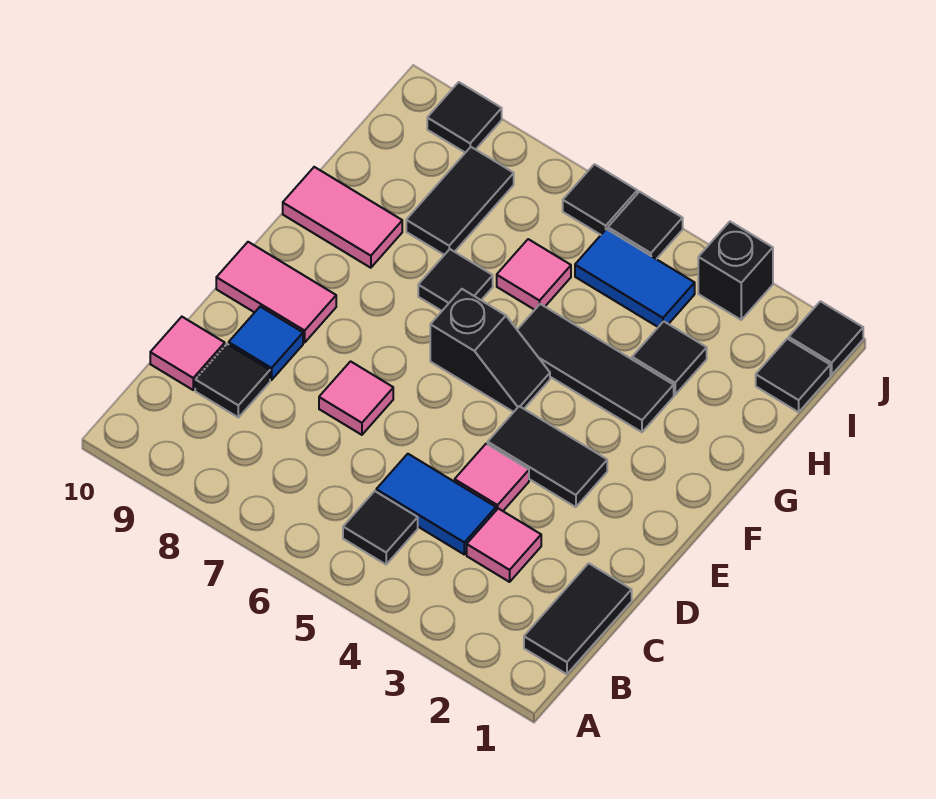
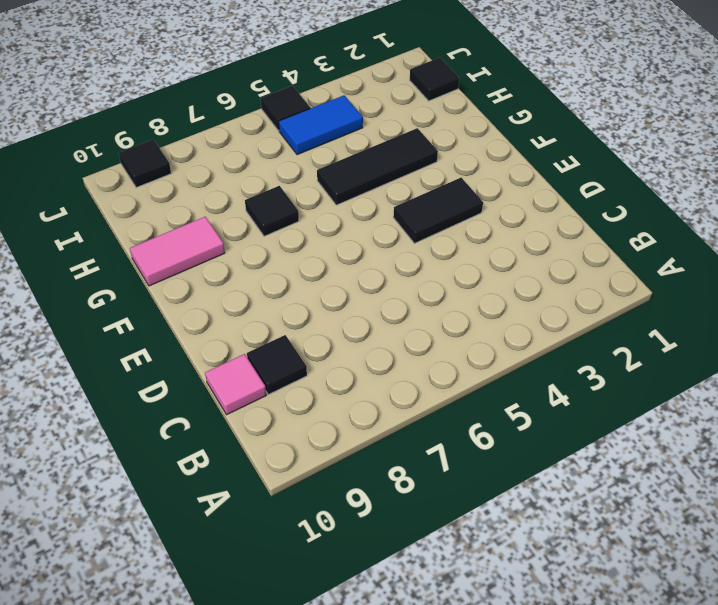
none -> black 1x2 tile [524,563,632,674]
none -> black 1x1 tile [343,491,418,564]
none -> pink 1x1 tile [467,509,541,582]

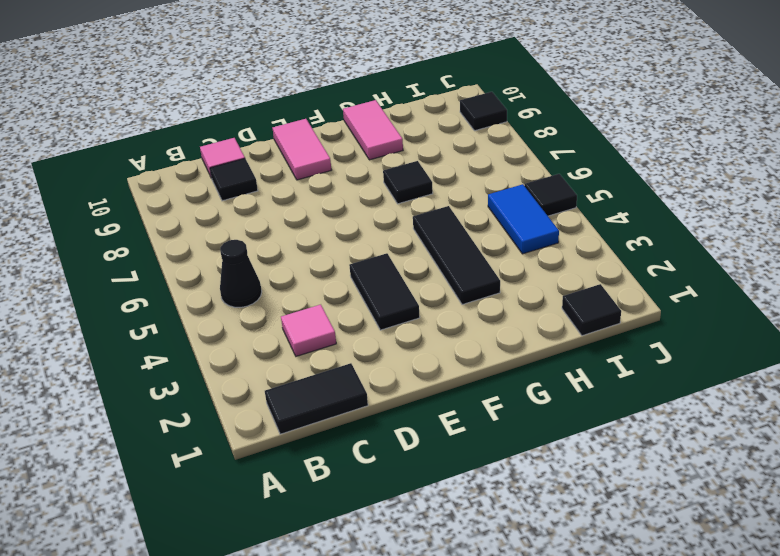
black 1x1 cone [220,240,262,307] -> black 1x1 tile [343,491,418,564]
none -> blue 1x2 tile [376,454,496,554]
none -> pink 1x1 tile [455,444,529,511]
none -> pink 1x1 tile [319,361,393,435]

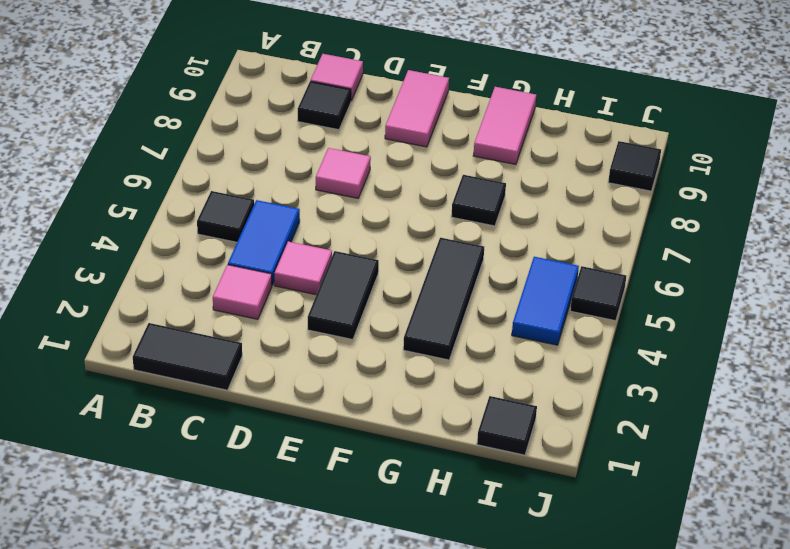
none -> blue 1x1 tile [229,307,303,380]
none -> black 1x2 slope [430,289,550,412]
none -> black 1x1 tile [632,321,707,395]

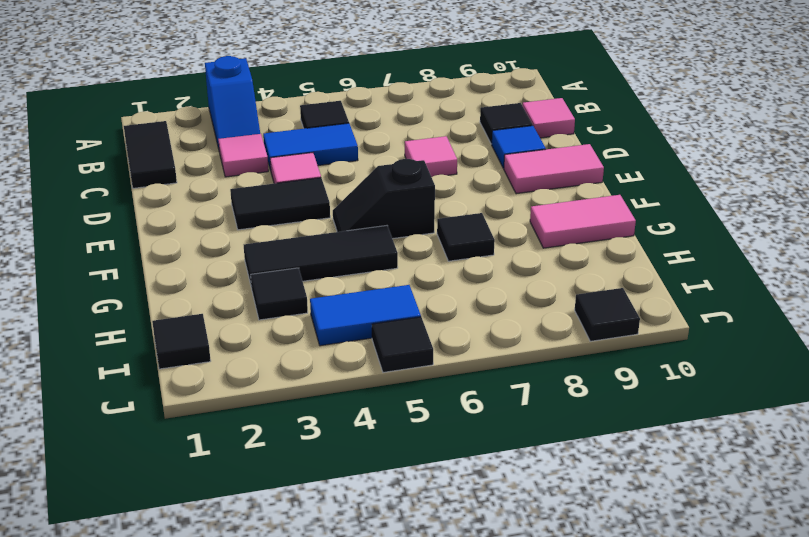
blue 1x2 slope [205,56,260,149] -> none
none -> pink 1x1 tile [497,239,571,310]
none -> black 1x2 tile [406,147,514,255]
none -> black 1x1 tile [789,301,863,375]

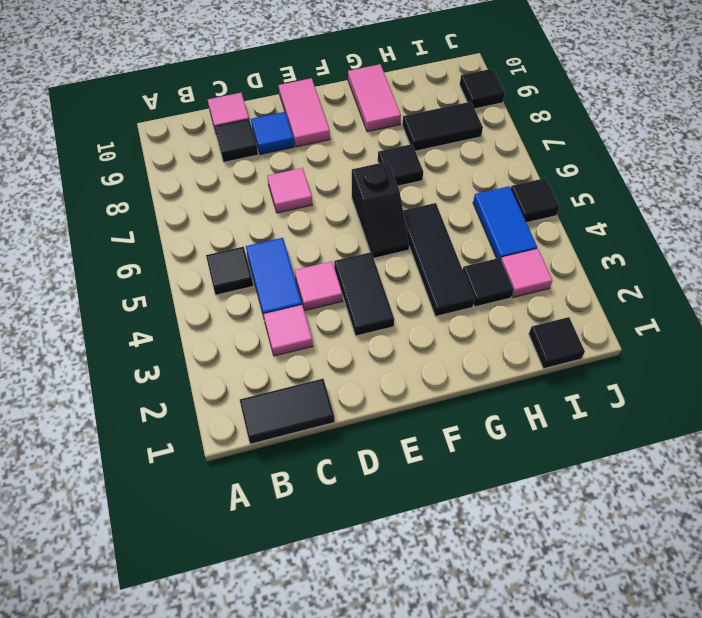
pink 1x1 tile [501,249,552,297] -> pink 1x1 tile moved to [497,239,571,310]
none -> black 1x1 tile [789,301,863,375]
none -> black 1x1 brick [698,222,773,320]
none -> black 1x1 tile [563,164,637,235]

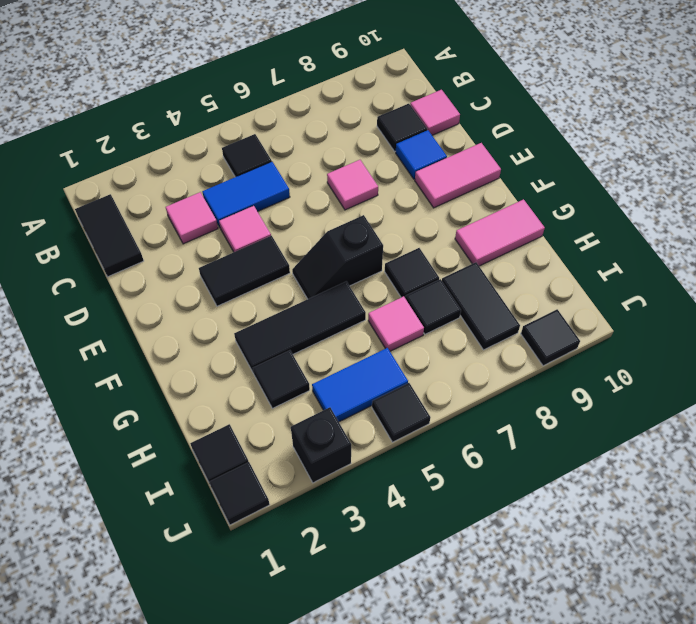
black 1x1 tile [405,279,461,334] -> black 1x1 tile moved to [563,164,637,235]

